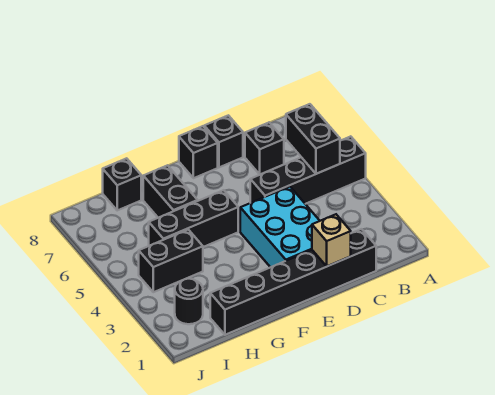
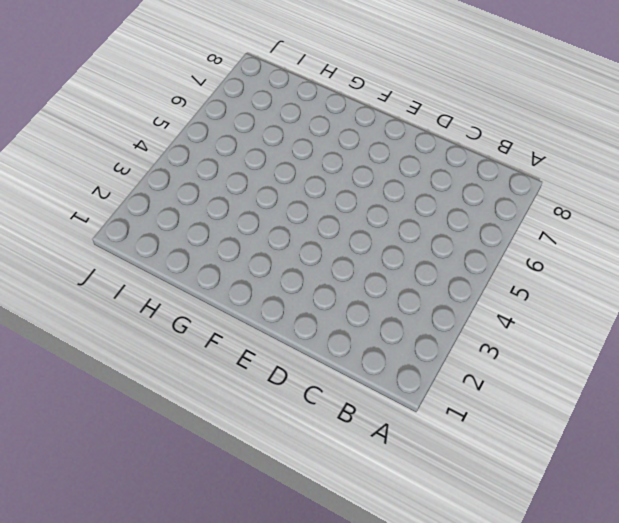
none -> black 1x4 brick [250,136,366,204]
none -> black 1x6 brick [210,229,376,335]
none -> black 1x1 brick [245,123,284,174]

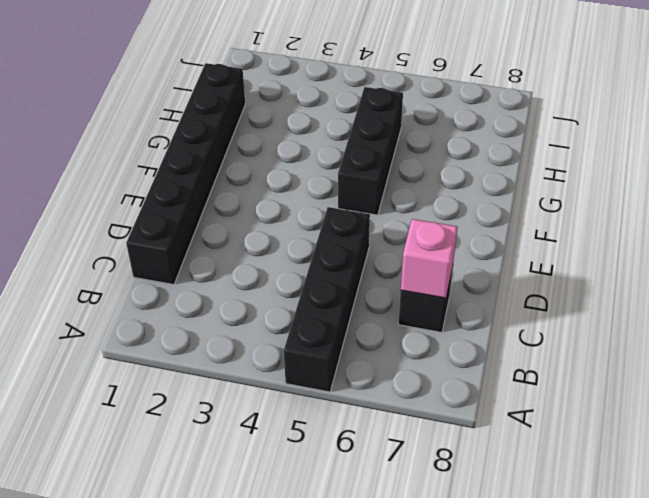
pink 1x1 brick [401,219,457,298] -> none
none -> cyan 2x3 brick [240,187,320,267]
none -> black 1x1 brick [204,115,243,167]
none -> black 1x1 brick [179,126,218,178]

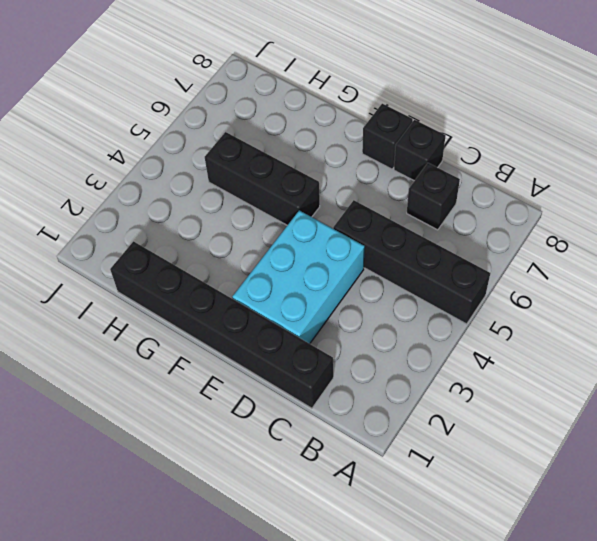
none -> black 1x2 brick [143,165,198,218]
none -> black 1x2 brick [139,230,203,292]
none -> black 1x1 brick [103,158,141,210]

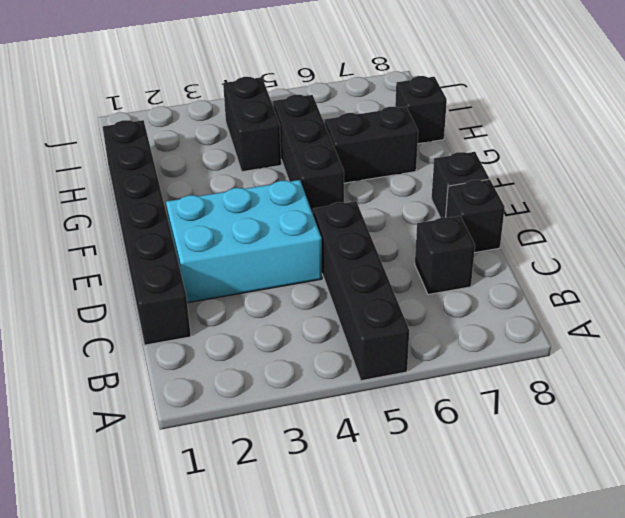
none -> black 1x1 round brick [175,279,203,324]
none -> black 1x2 brick [286,104,340,174]
none -> tan 1x1 brick [312,214,351,266]

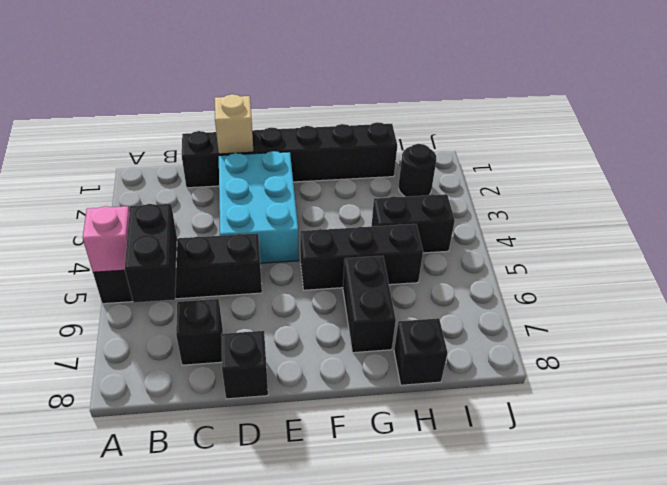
pink 1x1 brick [83,206,130,272] -> none
none -> black 1x1 brick [179,126,218,178]

